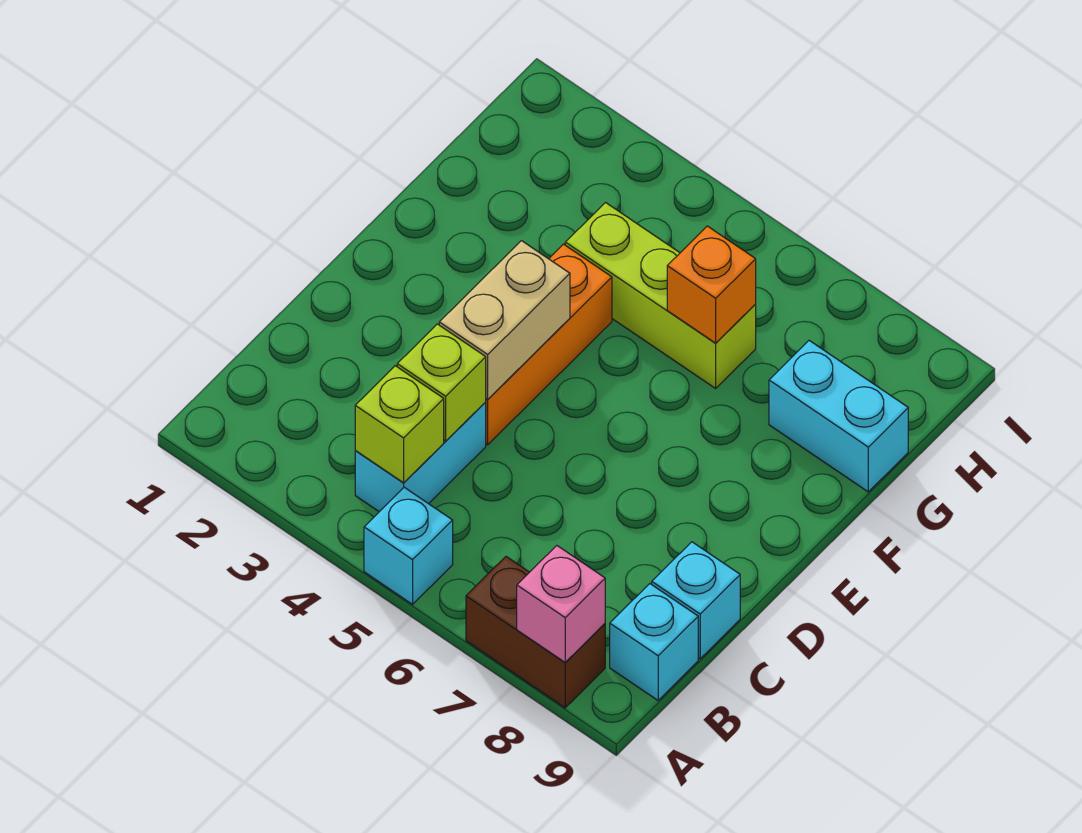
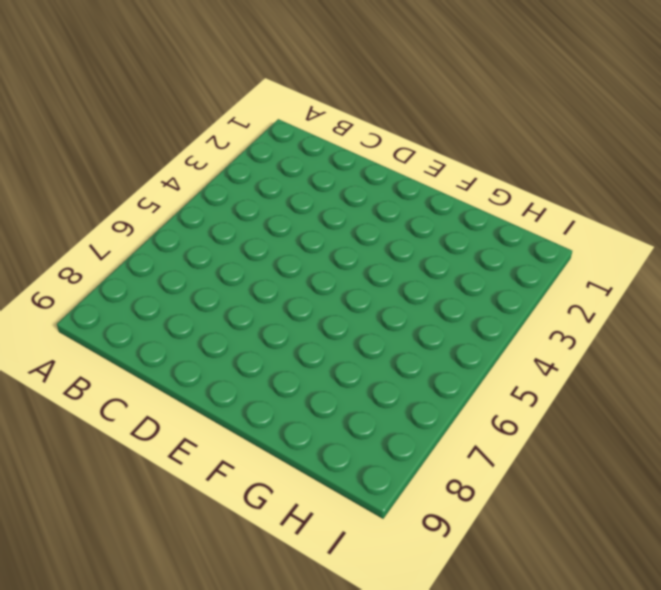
none -> cyan 1x1 brick [364,487,453,604]
none -> brown 1x2 brick [466,557,605,708]
none -> cyan 1x2 brick [355,402,486,512]

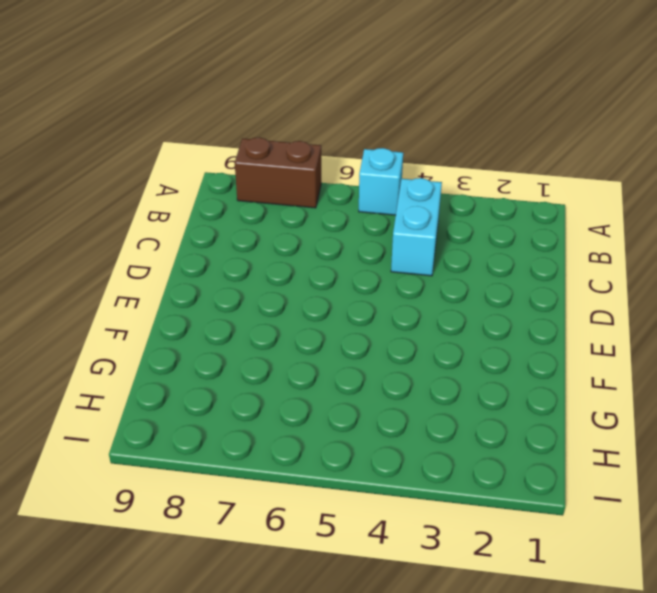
none -> cyan 1x1 brick [610,584,698,700]
none -> cyan 1x1 brick [652,542,740,659]
none -> orange 1x3 brick [486,244,612,445]

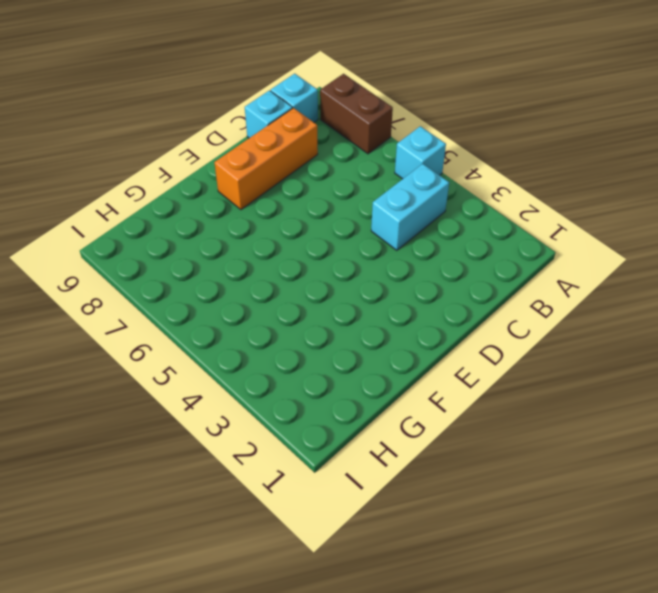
orange 1x3 brick [214,108,318,210] -> orange 1x3 brick moved to [486,244,612,445]
none -> lime 1x3 brick [565,203,756,388]
none -> cyan 1x2 brick [769,341,908,492]
none -> pink 1x1 brick [517,546,605,662]

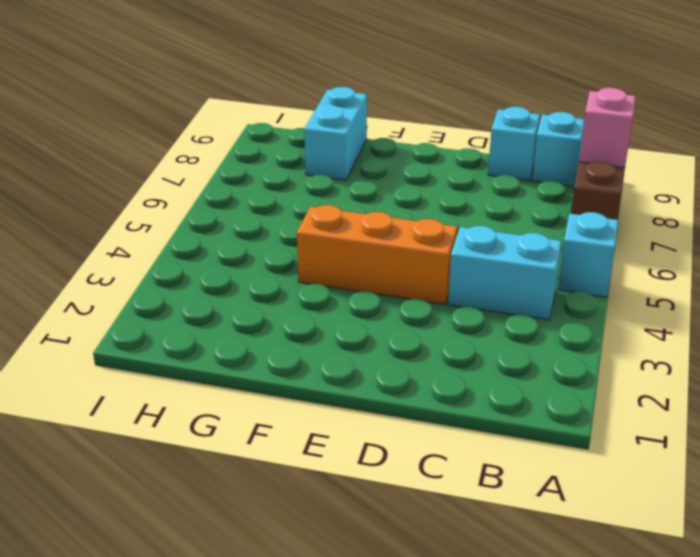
none -> lime 1x3 brick [565,203,756,388]
none -> lime 1x1 brick [355,366,444,483]
none -> lime 1x1 brick [397,324,486,441]

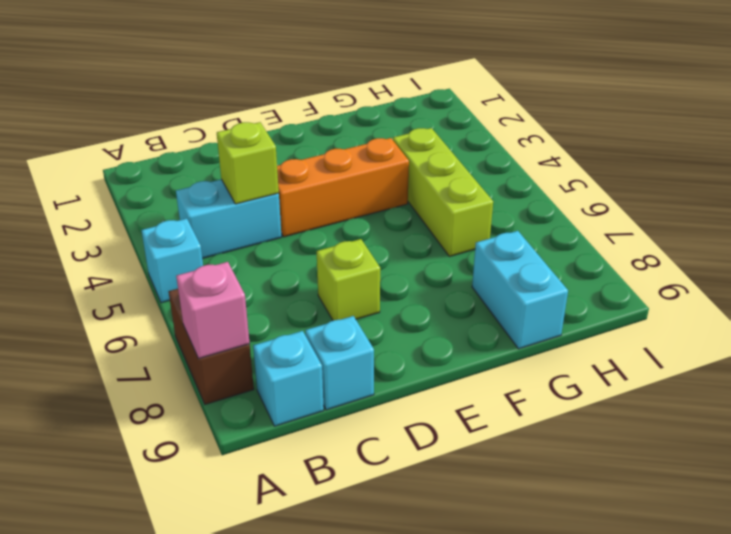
lime 1x1 brick [317,239,380,321] -> lime 1x1 brick moved to [355,366,444,483]
none -> tan 1x2 brick [439,241,570,399]
none -> orange 1x1 brick [667,226,756,343]

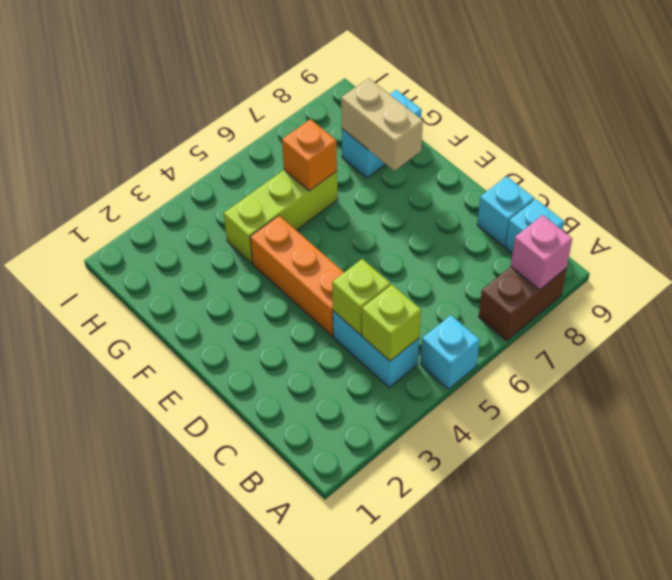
tan 1x2 brick [341,78,423,171] -> tan 1x2 brick moved to [439,241,570,399]

